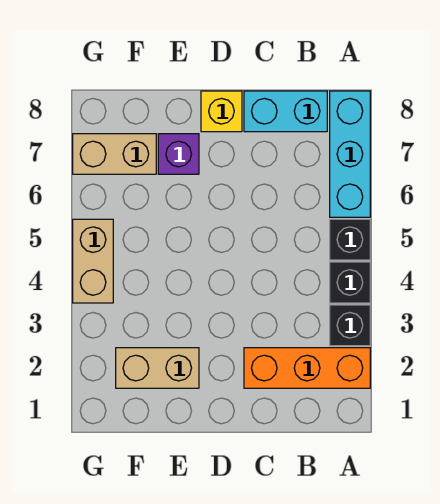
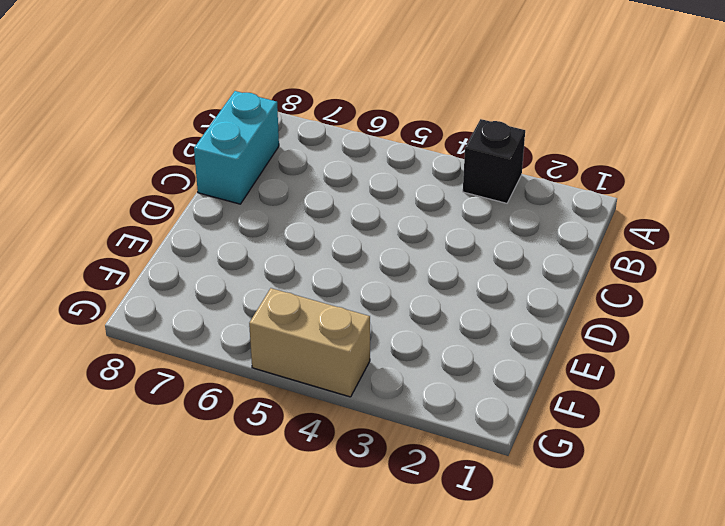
none -> orange 1x3 brick [244,348,370,388]
none -> black 1x1 brick [330,262,370,303]

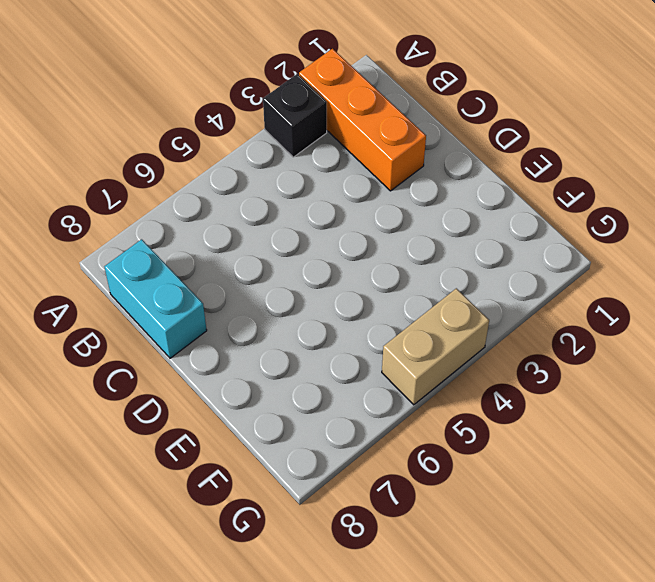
none -> black 1x1 brick [330,262,370,303]
none -> black 1x1 brick [330,219,370,260]

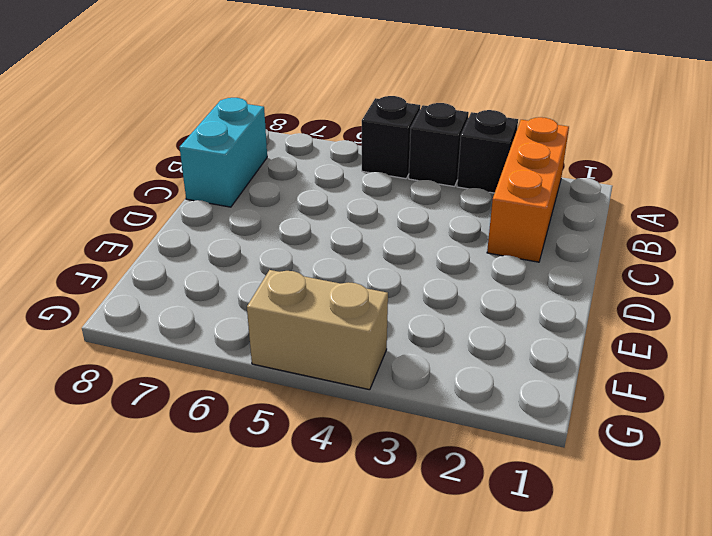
none -> cyan 1x3 brick [330,91,370,217]
none -> yellow 1x1 brick [201,91,242,132]

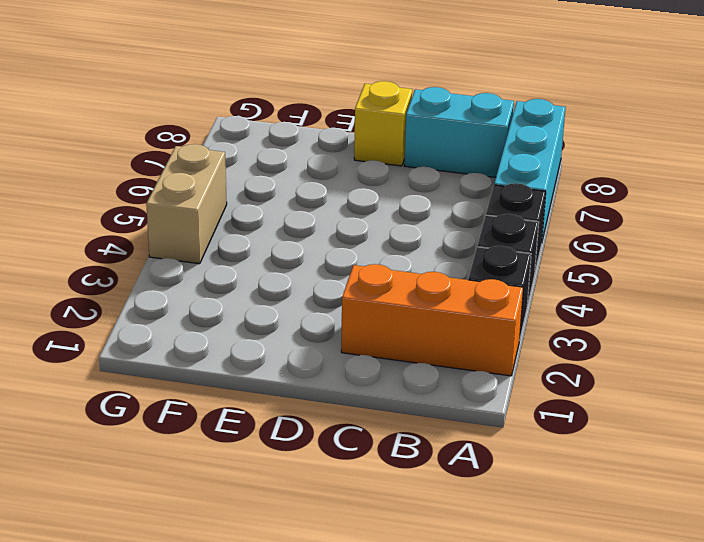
none -> tan 1x2 brick [116,348,199,388]
none -> purple 1x1 brick [158,134,199,174]

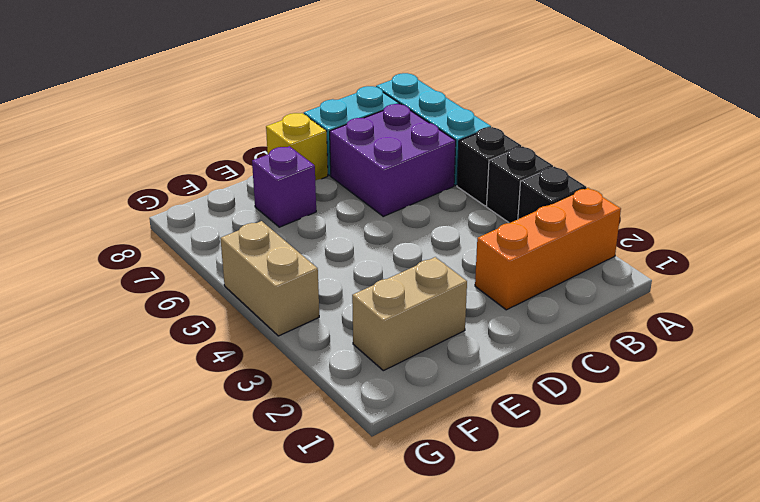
purple 2x2 brick [330,104,456,216] -> none
none -> tan 1x2 brick [73,134,156,174]

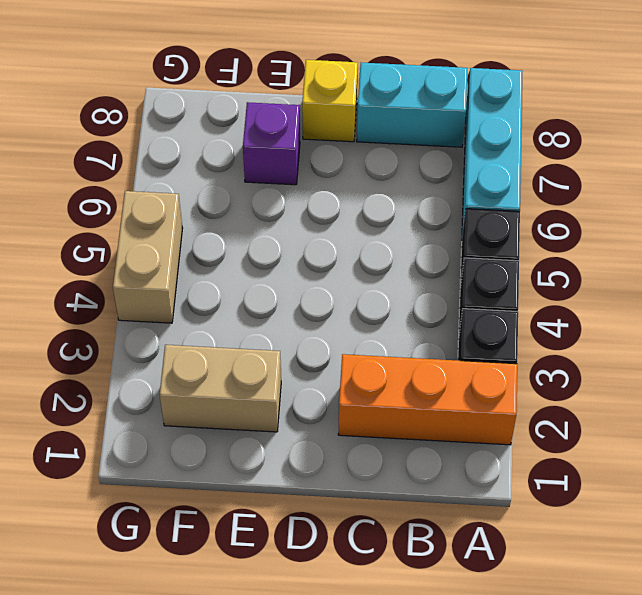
none -> tan 1x2 brick [73,134,156,174]

